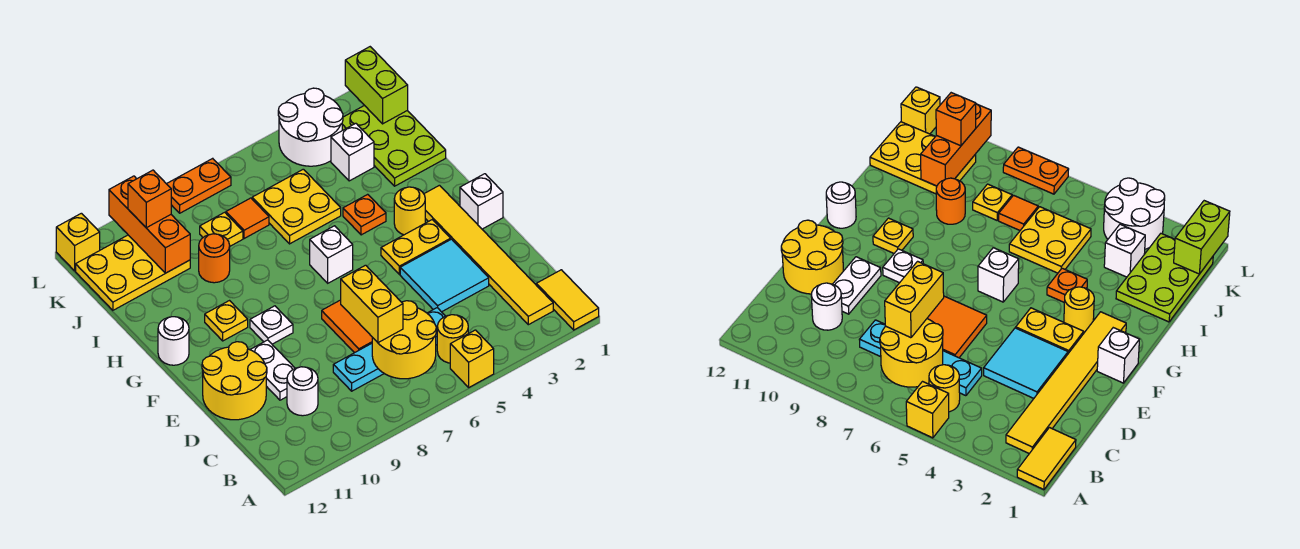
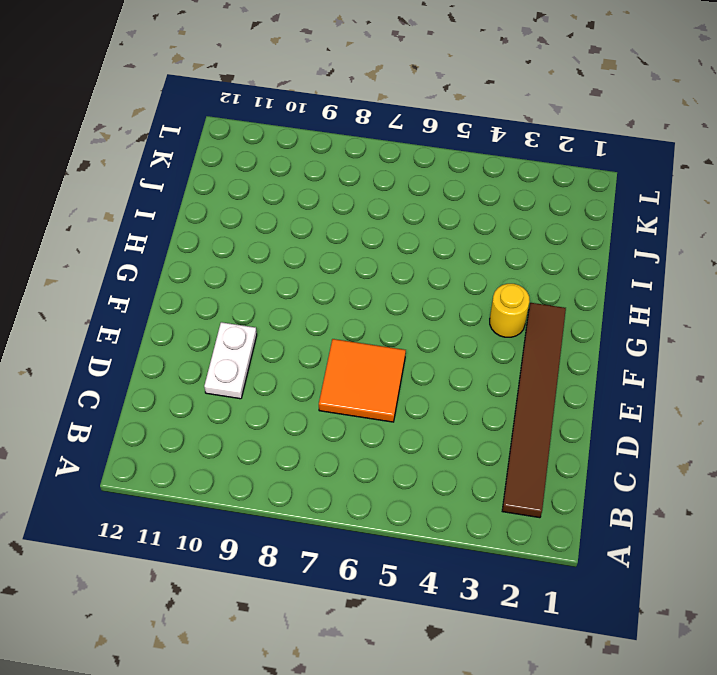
brown 1x6 tile [502,303,566,518] -> yellow 1x6 tile [424,185,553,325]
none -> yellow 1x2 tile [536,270,599,330]
none -> yellow 1x1 brick [450,330,494,387]
none -> yellow 1x1 round brick [437,315,468,363]
none -> cyan 1x4 plate [333,308,445,391]

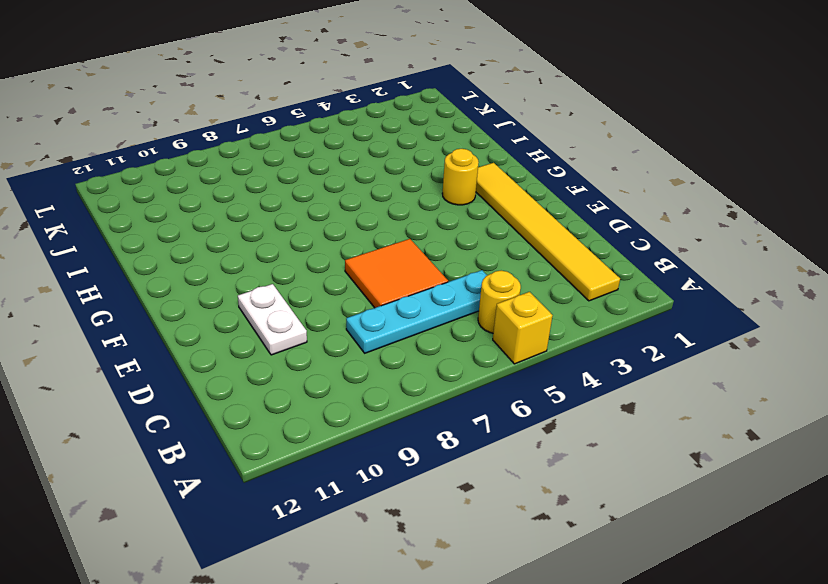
none -> yellow 1x2 tile [536,270,599,330]
none -> white 1x1 round brick [287,367,318,416]
none -> cyan 2x2 tile [400,239,489,312]
none -> yellow 2x2 round brick [202,342,267,420]

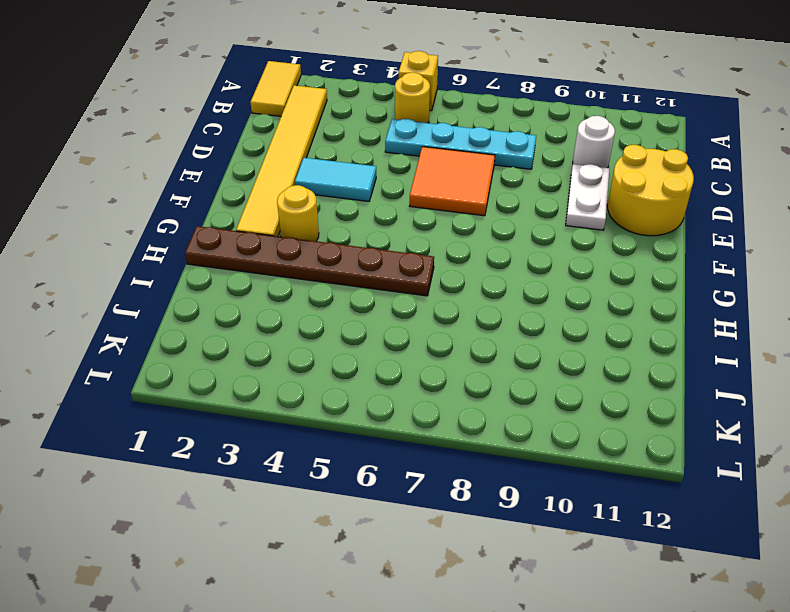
cyan 1x2 tile [295,158,376,201] -> cyan 2x2 tile [400,239,489,312]
brown 1x6 plate [185,226,434,296] -> orange 1x1 plate [343,194,386,235]
none -> white 1x1 brick [460,174,503,229]
none -> yellow 1x2 plate [381,220,451,274]
none -> white 1x1 plate [250,306,293,344]
none -> white 1x1 brick [310,226,353,283]

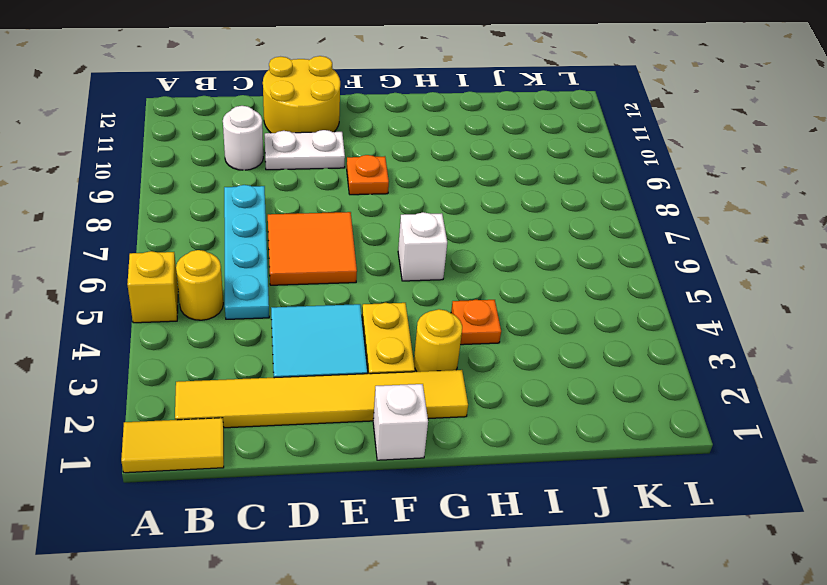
orange 1x1 plate [347,155,389,195] -> white 1x1 plate [250,306,293,344]
none -> yellow 1x1 plate [205,301,248,341]
none -> white 1x1 round brick [158,317,189,365]
none -> lime 2x3 plate [342,105,446,186]
none -> yellow 2x2 plate [252,169,341,244]

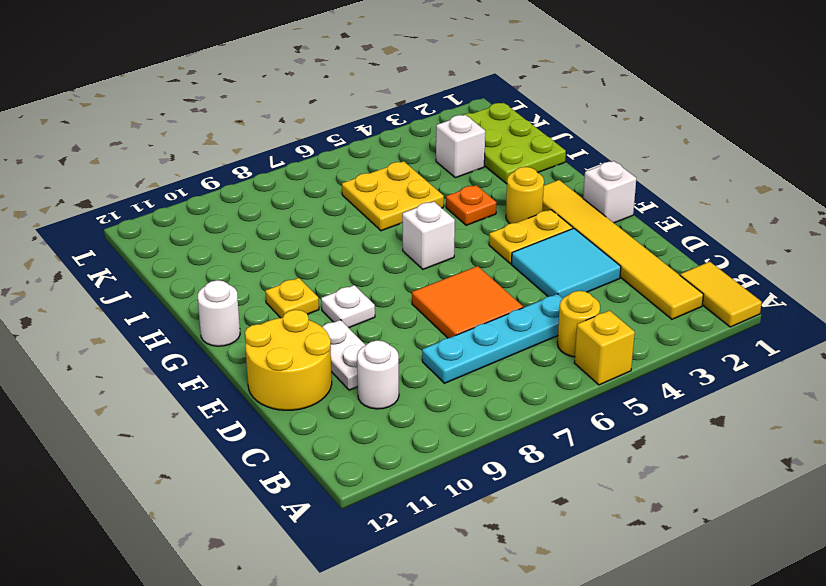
none -> orange 1x1 round brick [199,234,230,283]
none -> orange 1x1 tile [226,198,269,239]
none -> yellow 1x1 plate [200,212,243,246]
none -> yellow 2x3 plate [76,235,190,310]

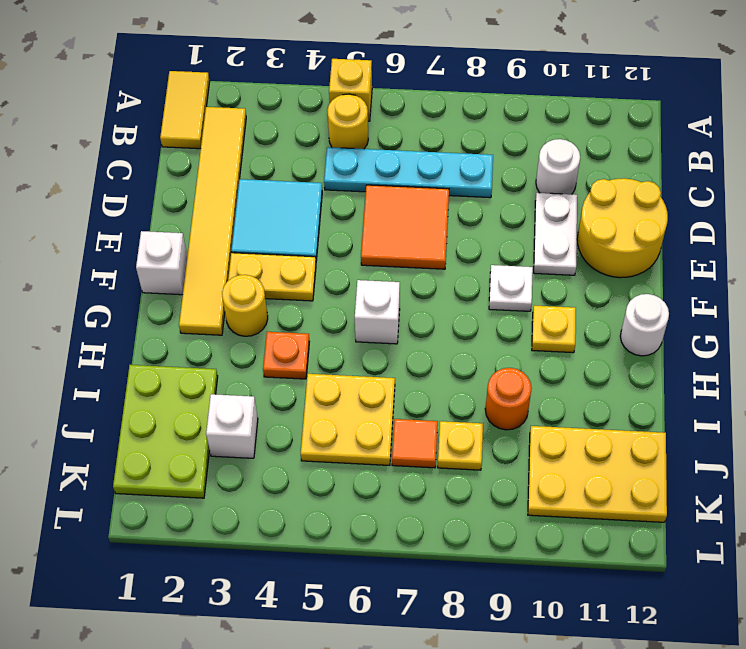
none -> white 2x2 round brick [278,88,343,166]
none -> orange 1x2 plate [167,158,231,213]
none -> yellow 1x1 brick [56,213,100,271]
none -> yellow 2x2 round brick [372,301,436,379]

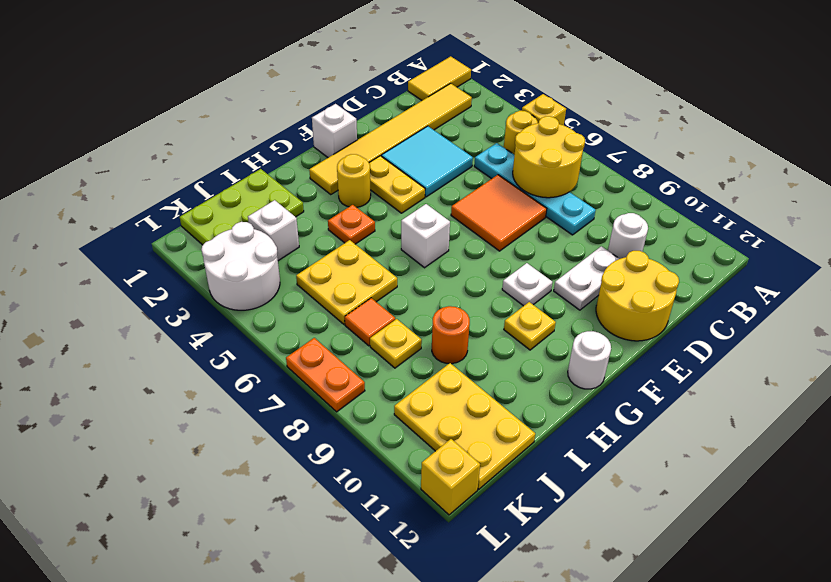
none -> orange 1x3 brick [109,176,190,273]
none -> lime 1x2 brick [345,47,408,124]
none -> yellow 1x2 brick [341,265,403,343]
none -> orange 1x1 brick [128,170,171,228]

